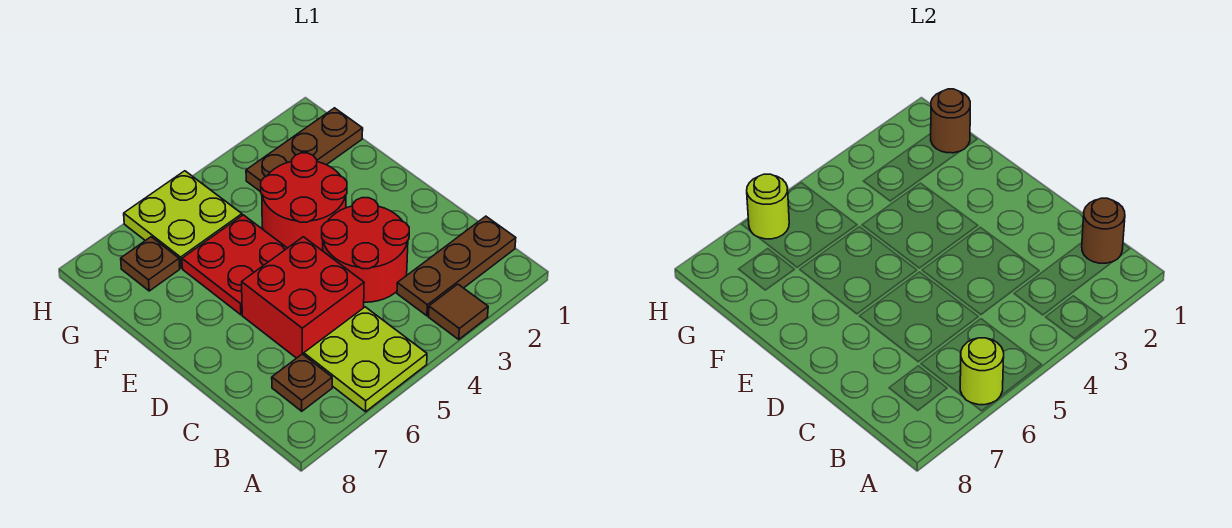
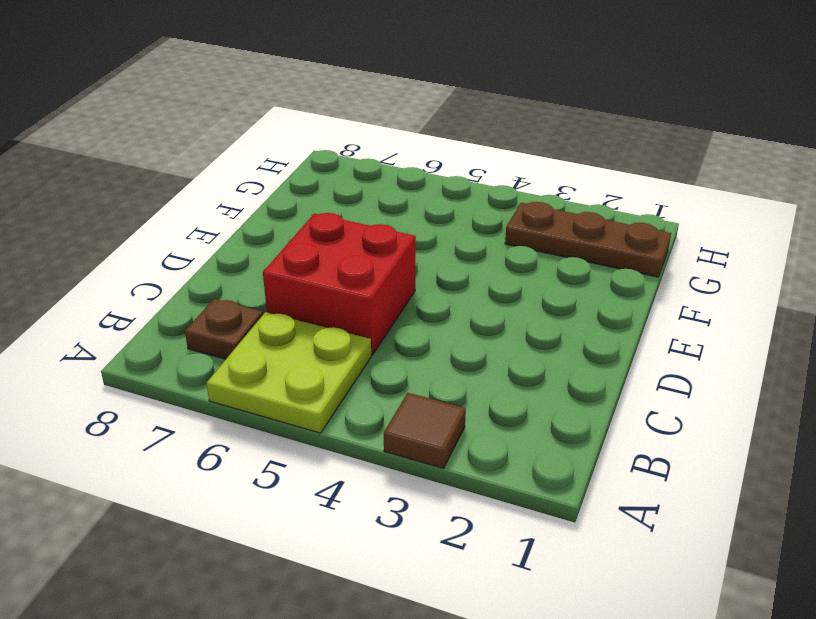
none -> brown 1x3 plate [397,216,516,316]
none -> red 2x2 round brick [322,198,409,302]
none -> red 2x2 round brick [261,153,347,251]

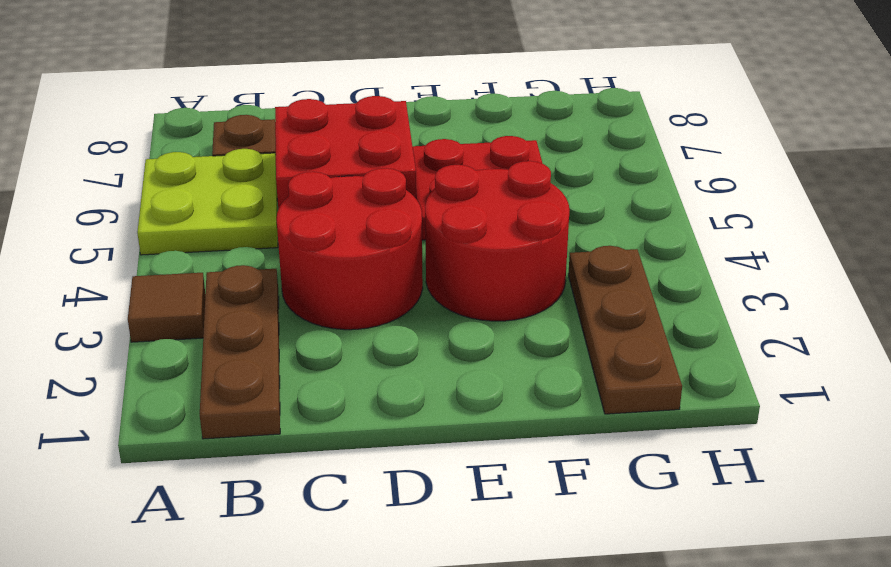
none -> lime 2x2 plate [124,171,242,268]
none -> brown 1x1 plate [121,237,180,291]
none -> lime 1x1 round brick [960,338,1004,405]

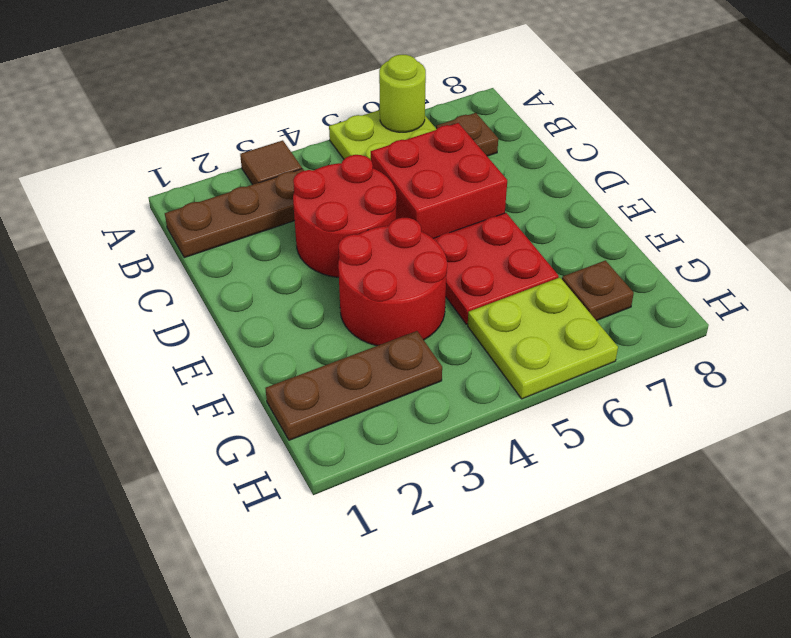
none -> brown 1x1 round brick [1082,198,1125,263]
none -> brown 1x1 round brick [931,89,970,153]
none -> lime 1x1 round brick [747,174,789,239]

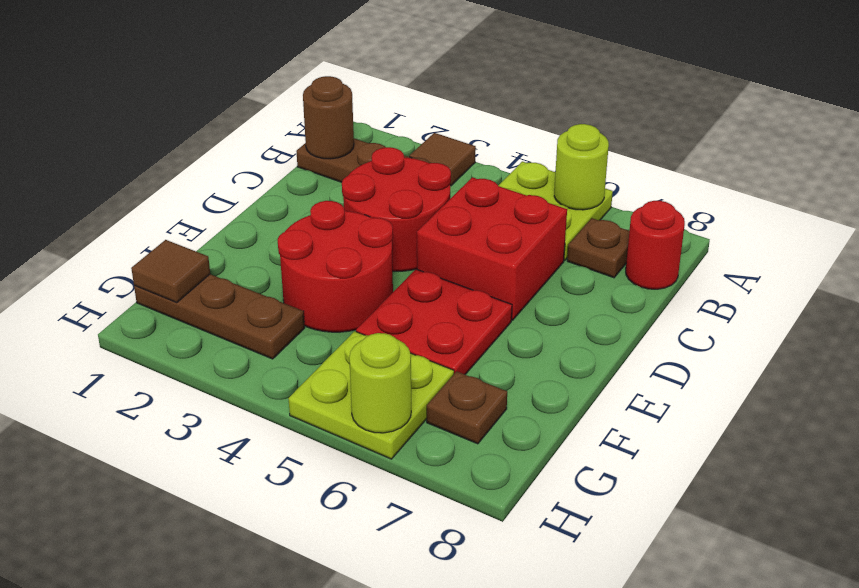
red 1x1 round brick [626,201,685,289] -> none
brown 1x1 tile [131,240,210,303] -> brown 1x1 round brick [931,89,970,153]

